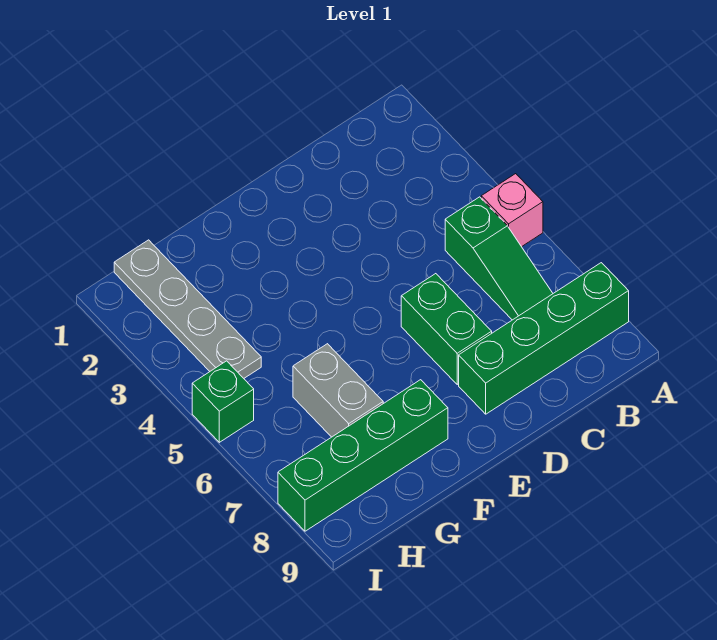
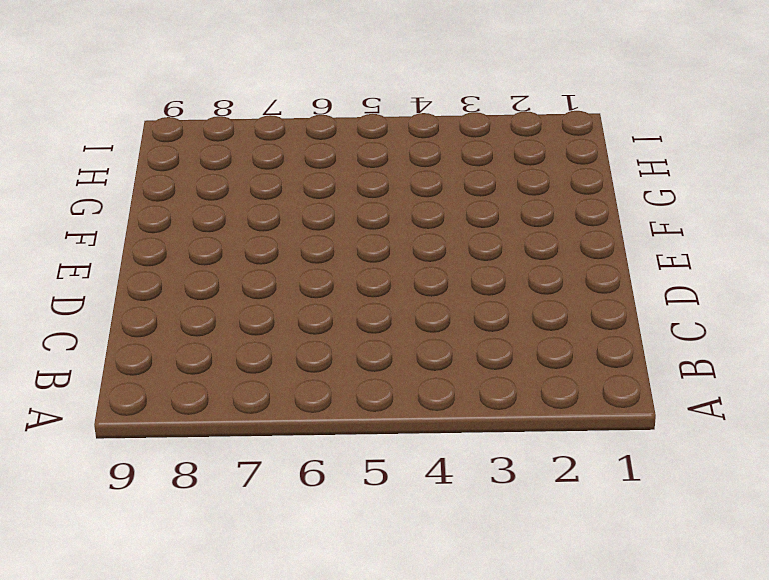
none -> pink 1x1 brick [481,174,543,247]
none -> green 1x4 brick [459,263,629,414]

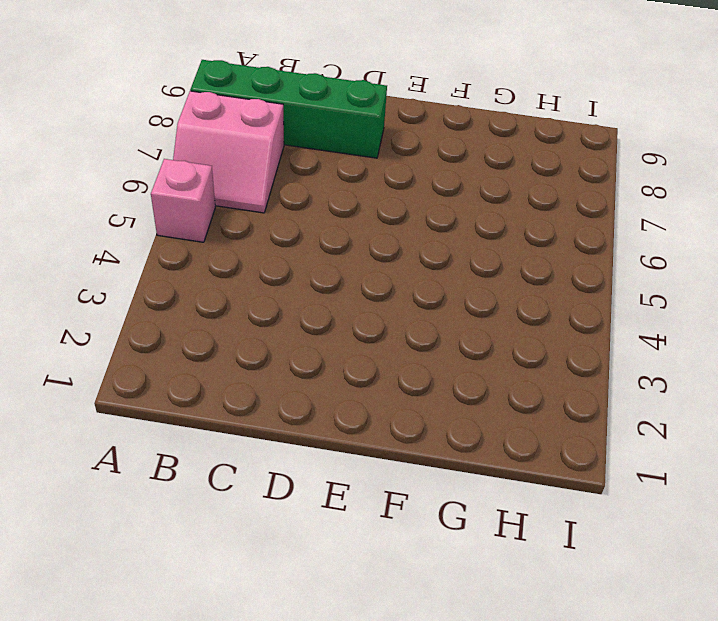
pink 2x2 slope [173,91,284,213] -> green 1x3 slope [445,197,553,320]
none -> green 1x2 brick [401,274,492,384]
none -> green 1x4 brick [278,380,448,531]

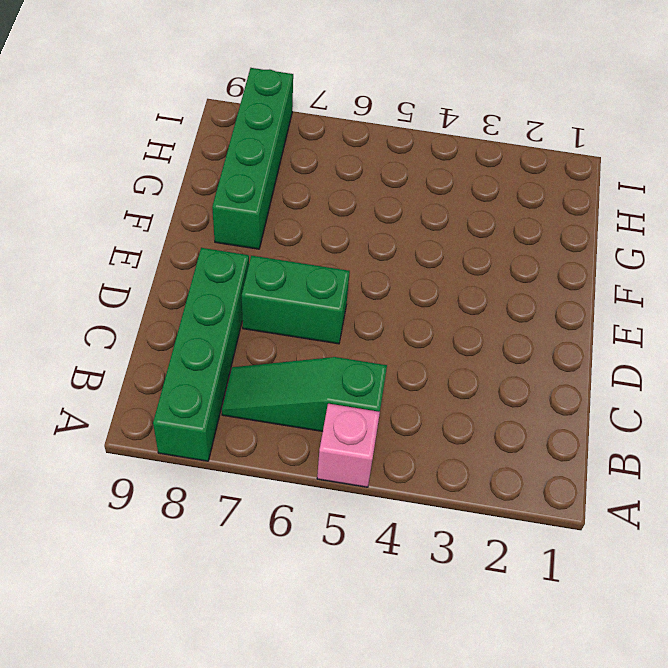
none -> grey 1x2 brick [293,344,383,437]
none -> grey 1x4 plate [114,240,261,378]

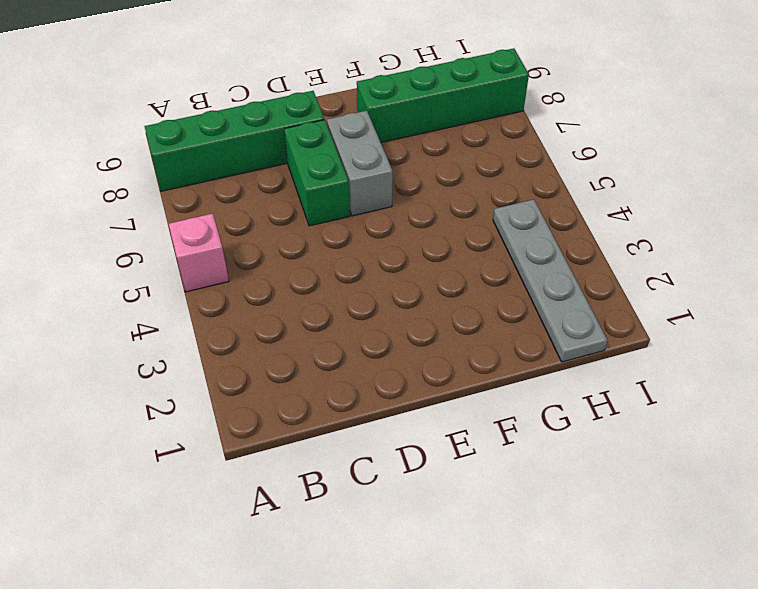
grey 1x2 brick [327,111,393,216] -> grey 1x2 brick moved to [293,344,383,437]
none -> green 1x3 slope [445,197,553,320]
none -> green 1x1 brick [192,361,254,442]

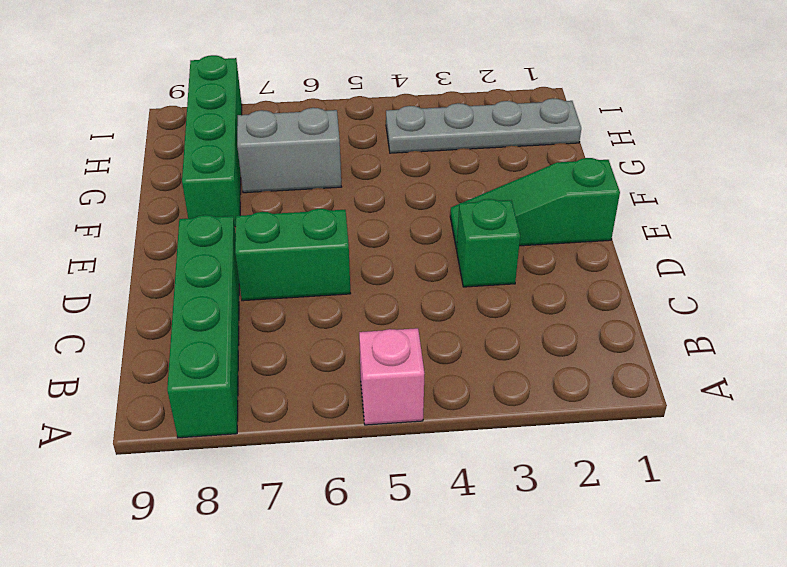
green 1x1 brick [457,199,520,287] -> green 1x1 brick moved to [192,361,254,442]
green 1x3 slope [450,158,620,249] -> green 1x3 slope moved to [445,197,553,320]

